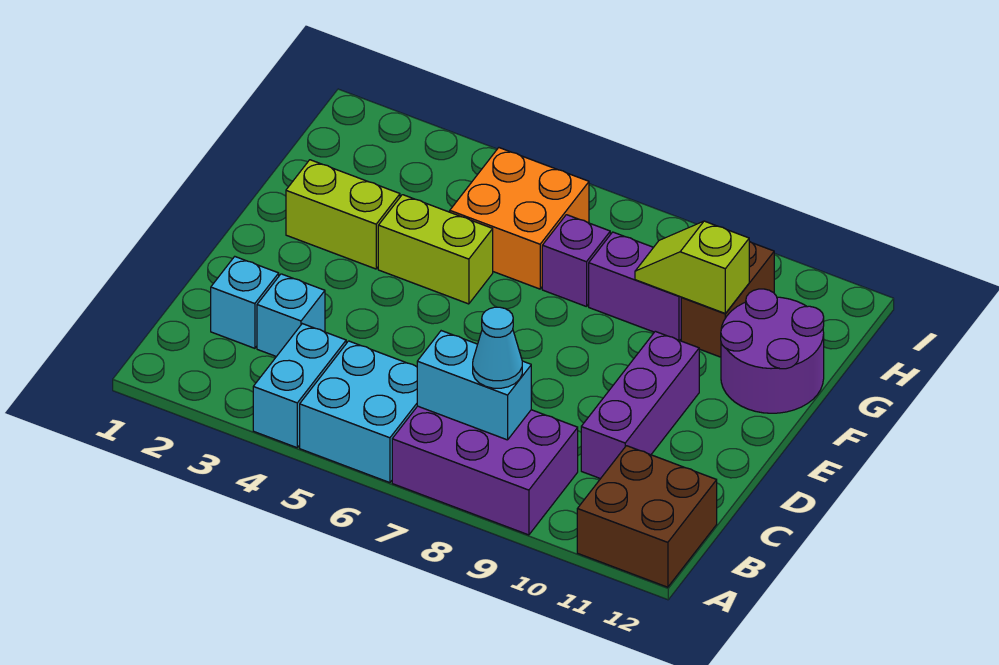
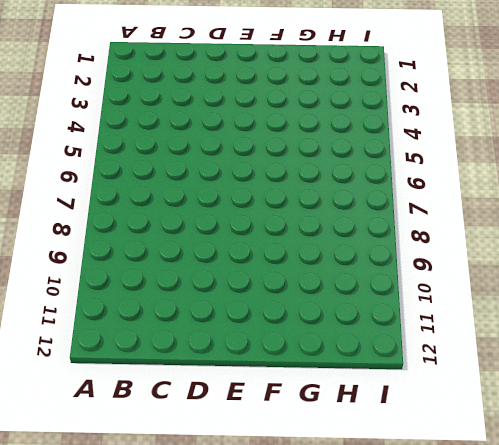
none -> cyan 1x2 brick [253,324,346,448]
none -> cyan 2x2 brick [300,341,417,483]
none -> purple 2x3 brick [392,406,578,535]

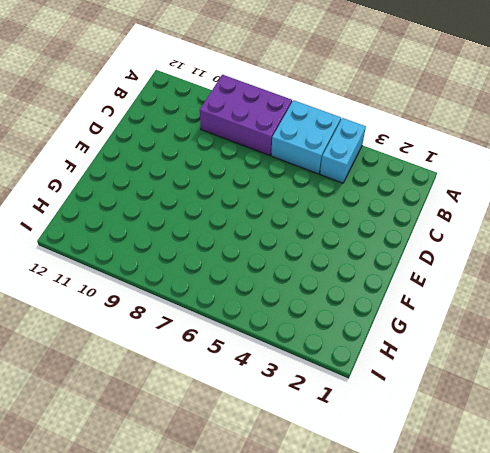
none -> brown 2x2 brick [577,446,717,587]
none -> cyan 1x1 brick [211,257,279,348]
none -> cyan 1x1 brick [257,274,325,357]

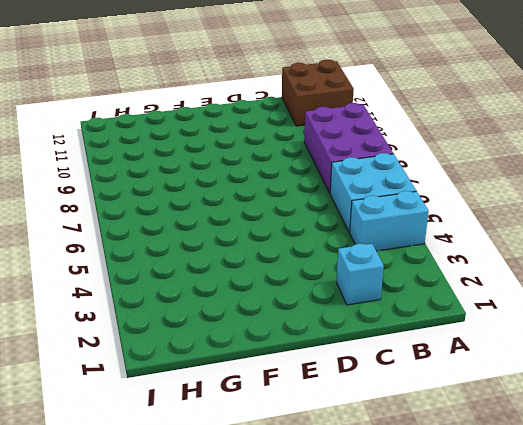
none -> cyan 1x1 brick [257,274,325,357]
none -> purple 1x3 brick [581,331,699,479]
none -> lime 1x2 brick [286,160,400,269]

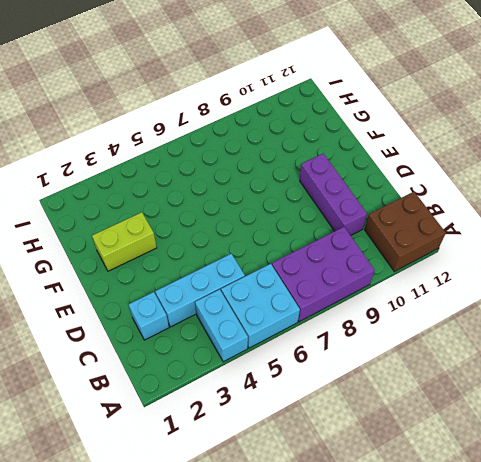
cyan 1x3 brick [155,254,245,327] -> cyan 1x1 brick [257,274,325,357]
none -> lime 1x2 brick [378,195,493,304]
none -> purple 2x2 round brick [721,289,824,413]
none -> orange 2x2 brick [450,148,589,289]

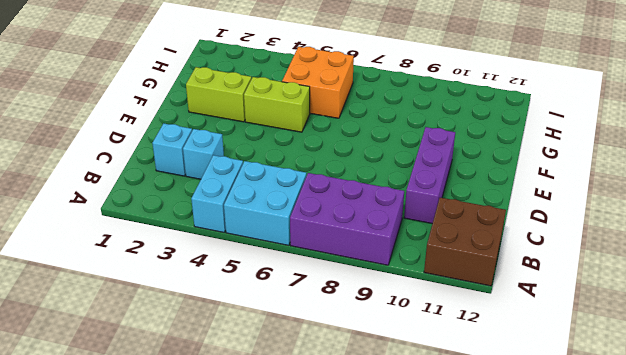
none -> purple 2x2 round brick [721,289,824,413]
none -> purple 1x1 brick [542,215,610,307]
none -> purple 1x2 brick [589,232,682,341]

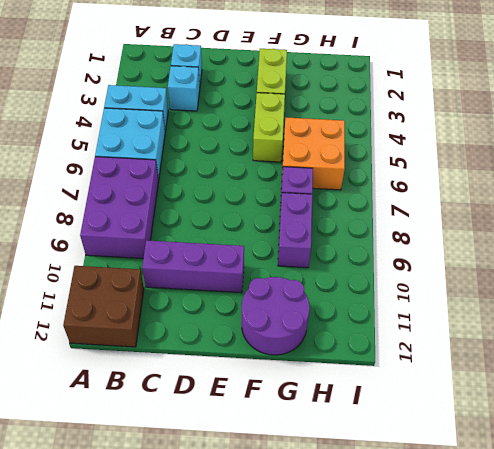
none -> brown 1x2 brick [681,241,774,357]
none -> cyan 1x2 brick [417,331,531,440]
none -> lime 1x2 slope [635,221,749,313]

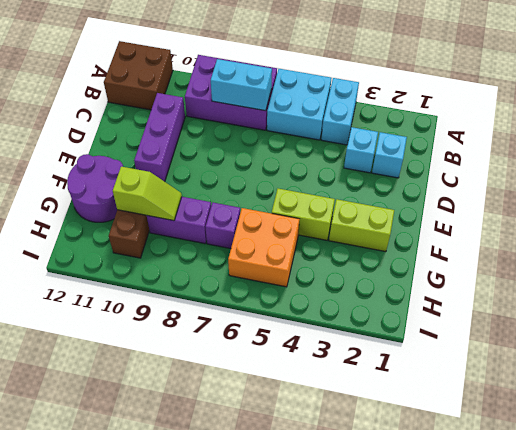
none -> cyan 1x1 cone [473,307,522,388]

